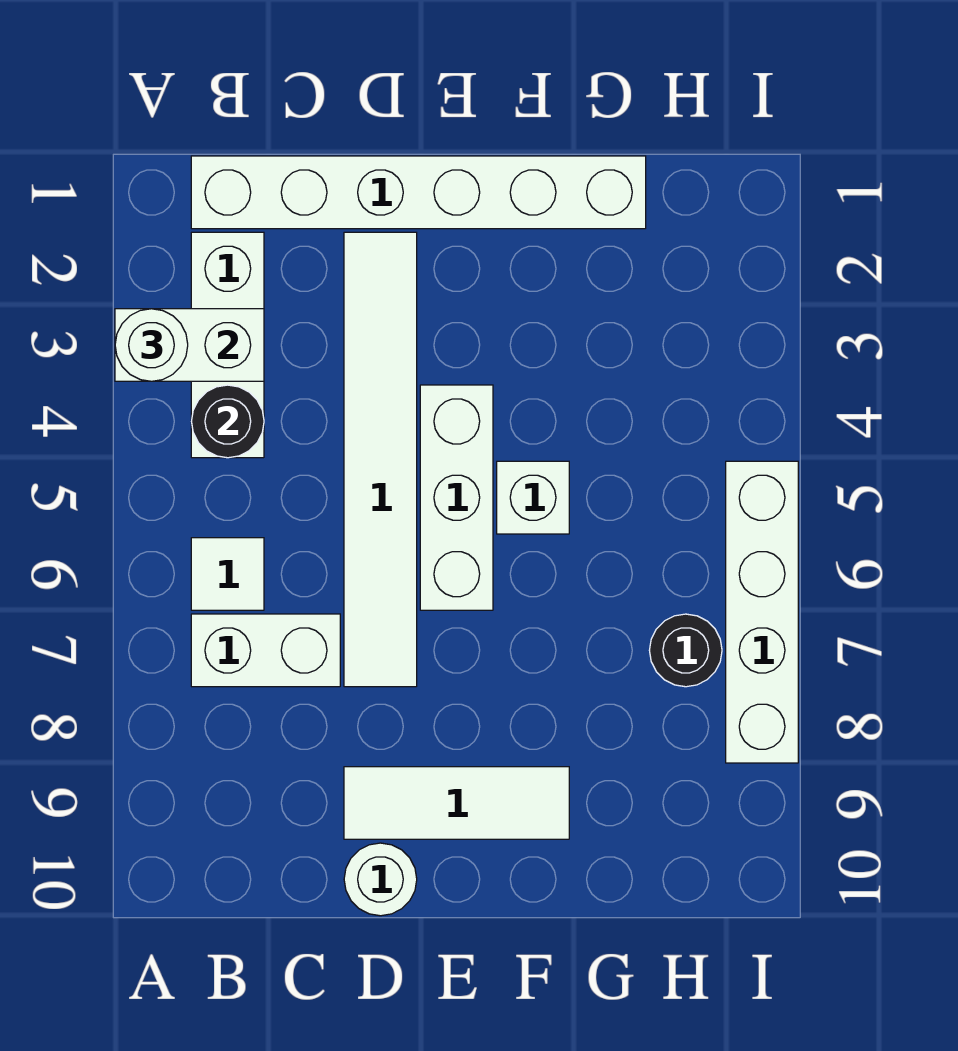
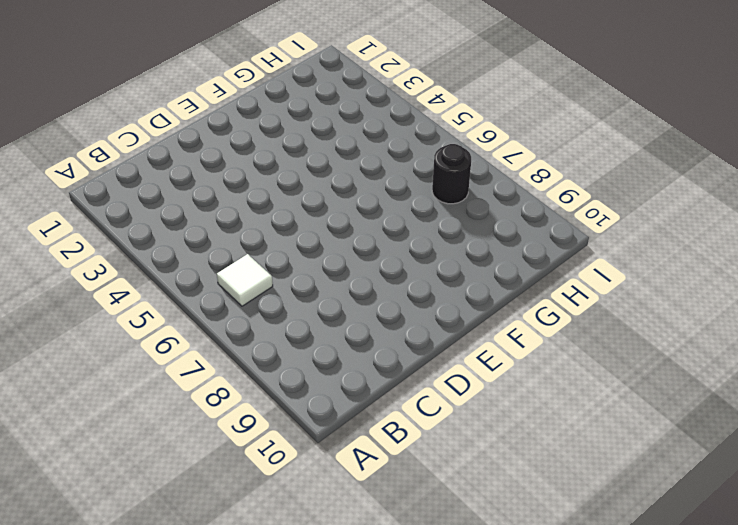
none -> white 1x6 brick [191,156,646,229]
none -> white 1x3 brick [191,232,264,458]
none -> white 1x2 brick [191,614,340,687]

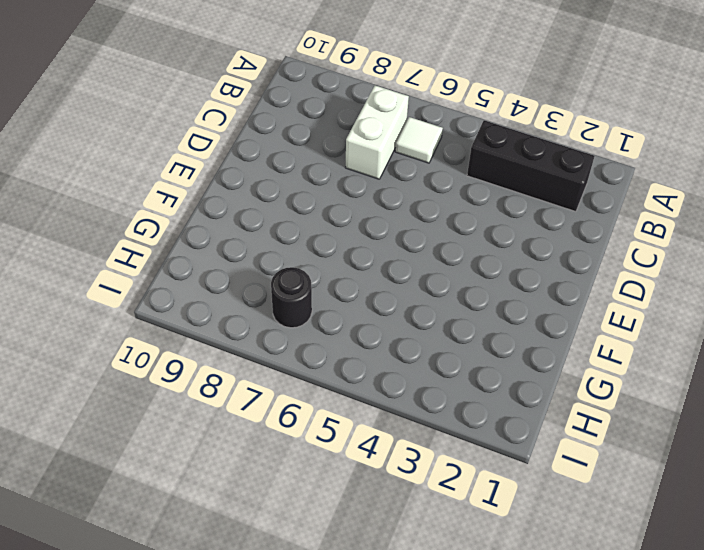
black 1x3 brick [467,120,594,212] -> white 1x3 brick [191,232,264,458]
none -> white 1x6 brick [191,156,646,229]
none -> white 1x6 tile [344,232,417,687]
none -> white 1x3 tile [344,767,569,839]

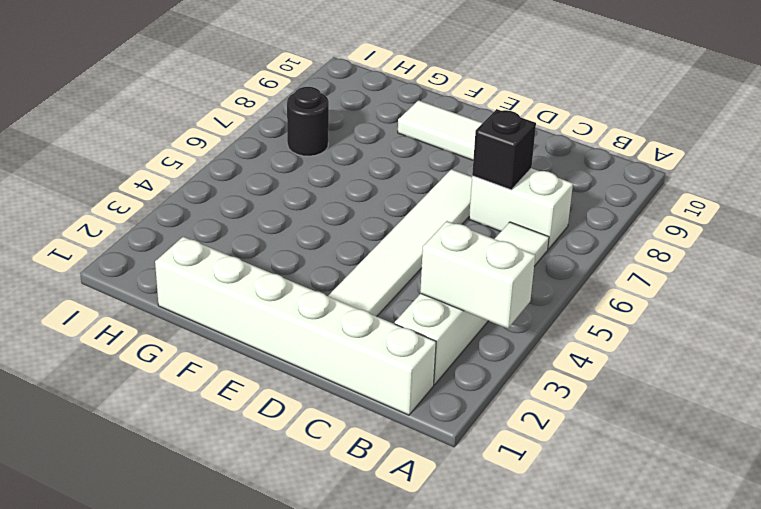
black 1x1 brick [472,109,536,190] -> none
none -> white 1x1 round brick [344,843,417,916]
none -> white 1x3 brick [420,385,493,610]
none -> white 1x1 brick [497,461,569,534]

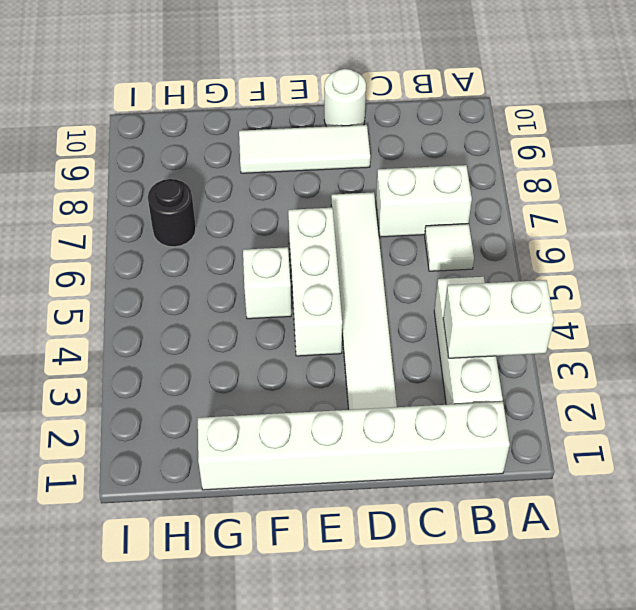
none -> white 1x4 brick [726,461,798,763]
none -> black 1x1 round brick [191,385,264,458]
none -> white 1x1 round brick [115,309,188,381]

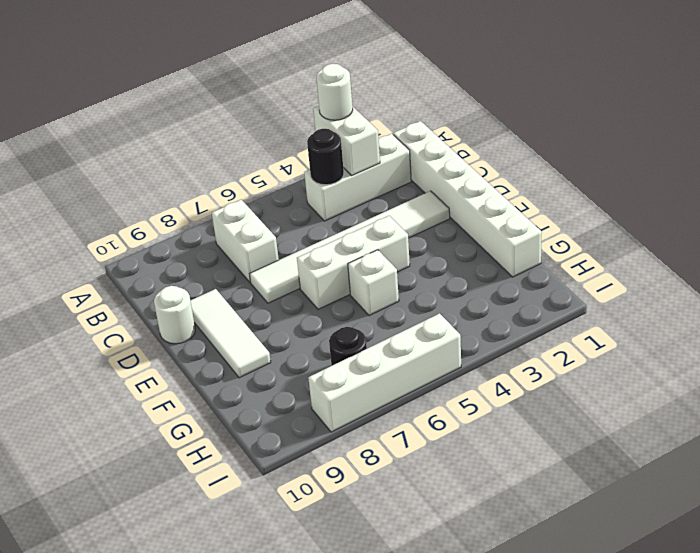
none -> white 1x1 tile [191,538,264,610]

